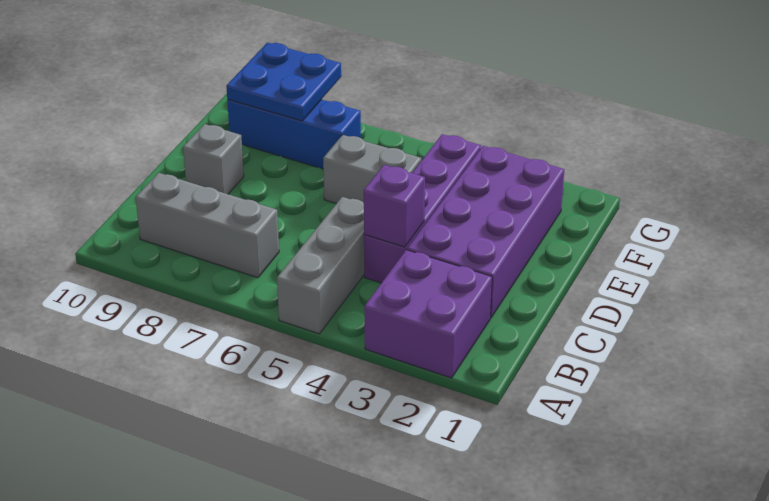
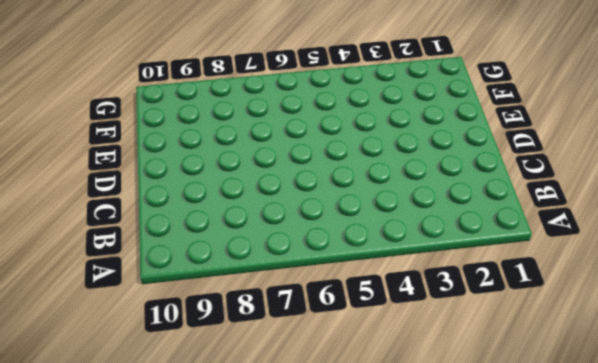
none -> purple 2x2 brick [364,250,492,378]
none -> grey 1x3 brick [277,197,364,334]

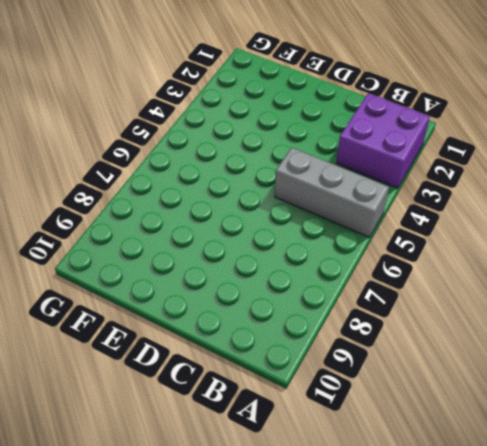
none -> grey 1x3 brick [136,173,279,278]
none -> purple 2x4 brick [407,146,564,318]

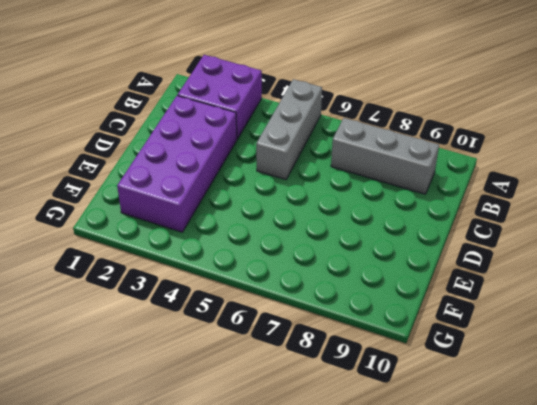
none -> purple 1x4 brick [364,134,481,283]
none -> grey 1x1 brick [183,124,244,194]

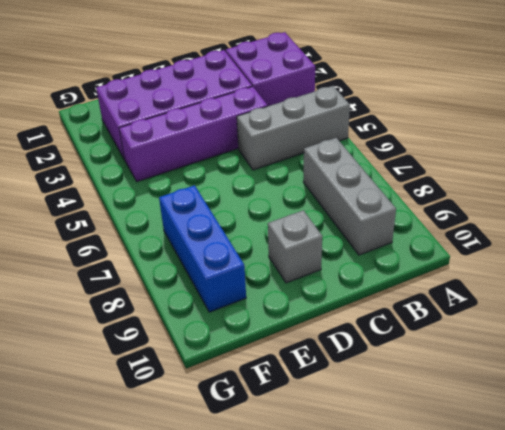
none -> grey 1x2 brick [323,135,421,204]
none -> purple 1x1 brick [364,165,425,247]

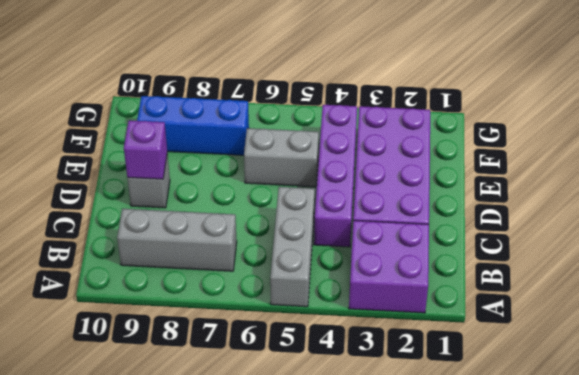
purple 1x1 brick [124,120,167,179] -> purple 1x1 brick moved to [364,165,425,247]
none -> blue 2x2 plate [226,43,341,121]

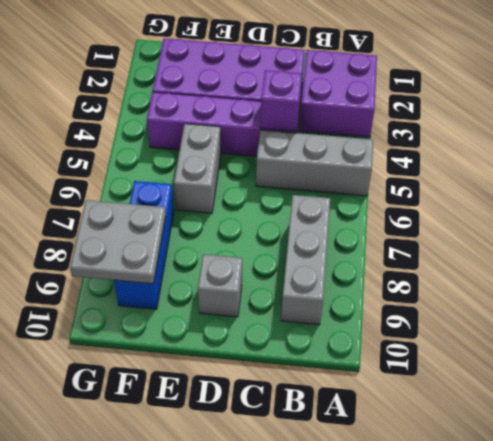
grey 2x2 plate [70,200,166,284] -> blue 2x2 plate [226,43,341,121]

